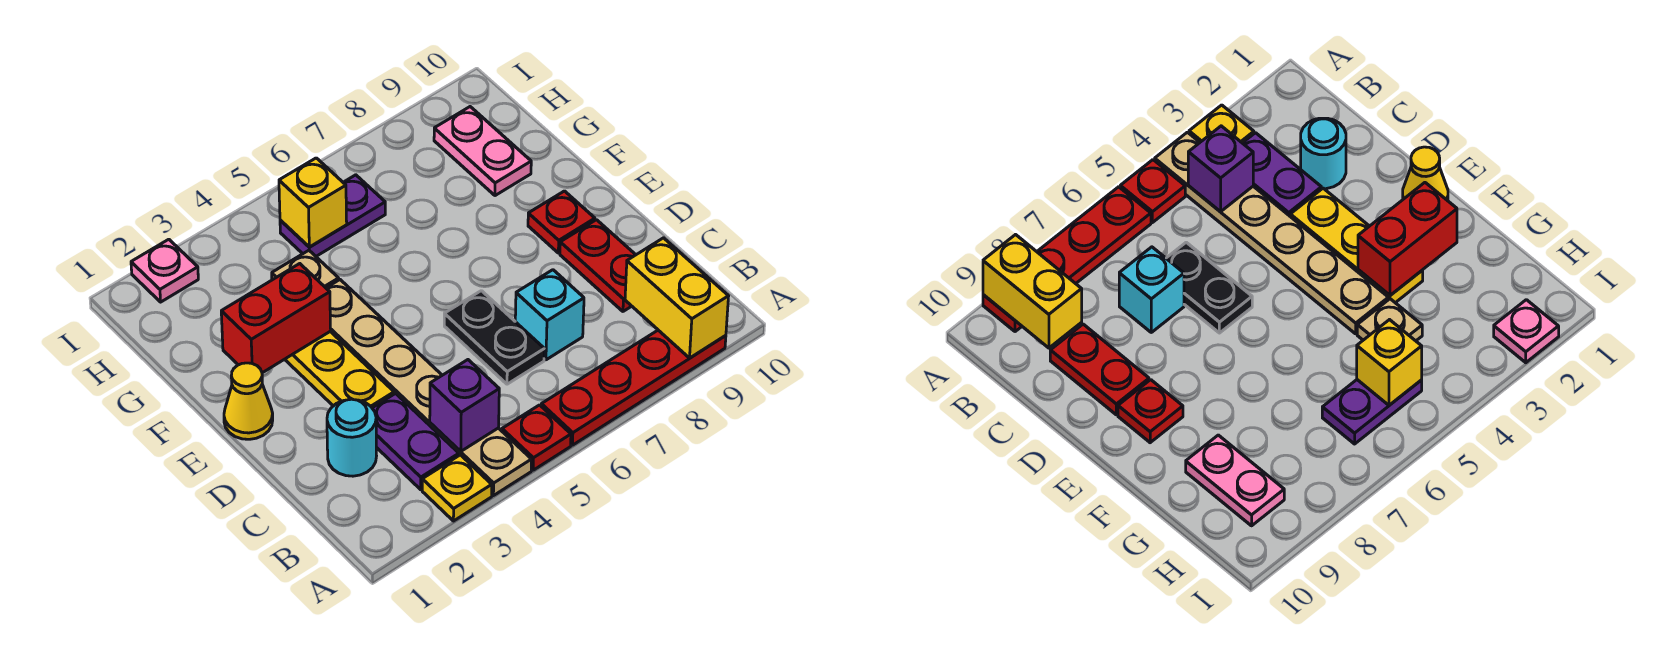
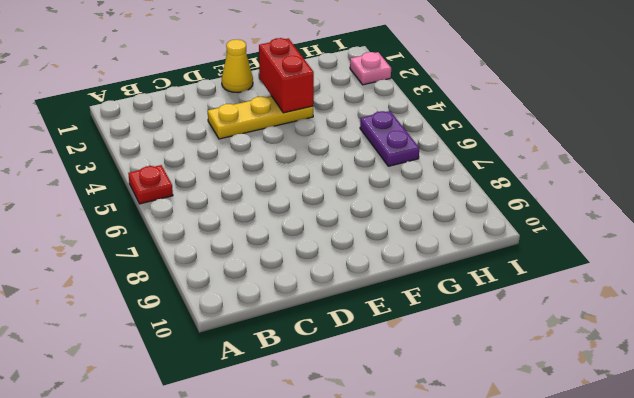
none -> yellow 1x1 plate [422,455,492,521]
none -> tan 1x6 plate [326,280,532,496]
none -> red 1x4 plate [541,330,726,445]

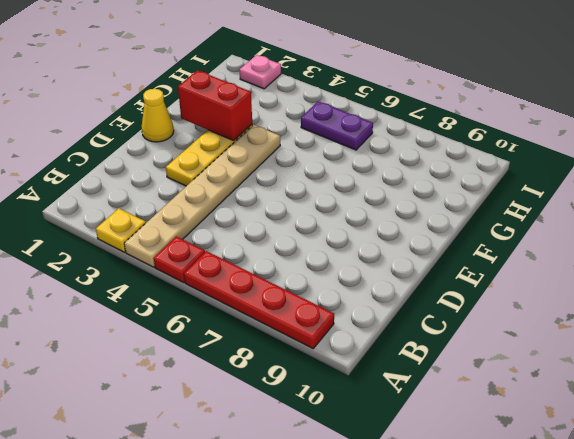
none -> purple 1x2 plate [372,393,459,490]
none -> cyan 1x1 round brick [327,399,376,476]
none -> black 1x2 plate [444,291,544,384]

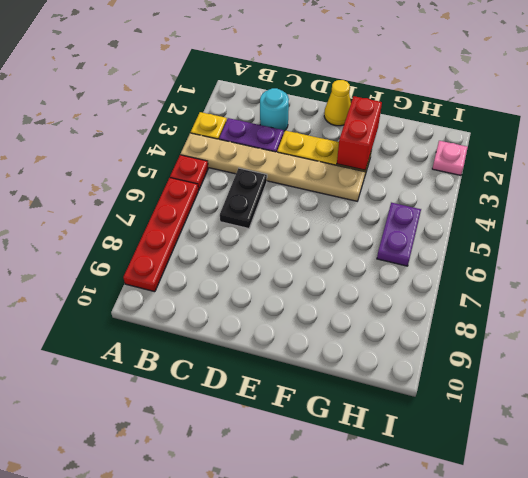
black 1x2 plate [220,168,267,229] -> black 1x2 plate turned to [444,291,544,384]
none -> cyan 1x1 brick [515,270,584,360]
none -> red 1x2 plate [560,220,635,311]
none -> red 1x1 plate [528,191,595,253]

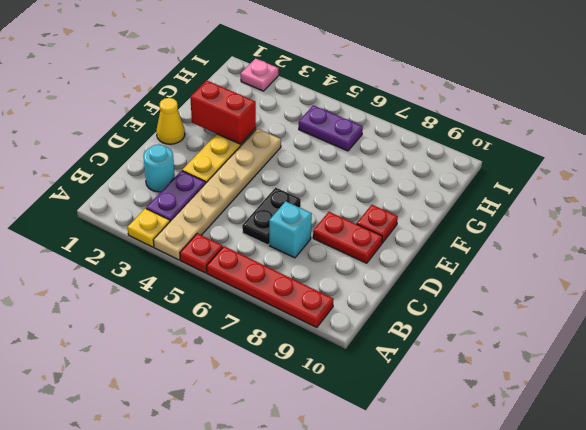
red 1x2 plate [313,212,382,263] -> red 1x2 plate turned to [560,220,635,311]
none -> tan 1x1 plate [272,250,339,288]
none -> pink 1x2 plate [434,107,531,196]
none -> yellow 1x2 brick [625,238,729,358]

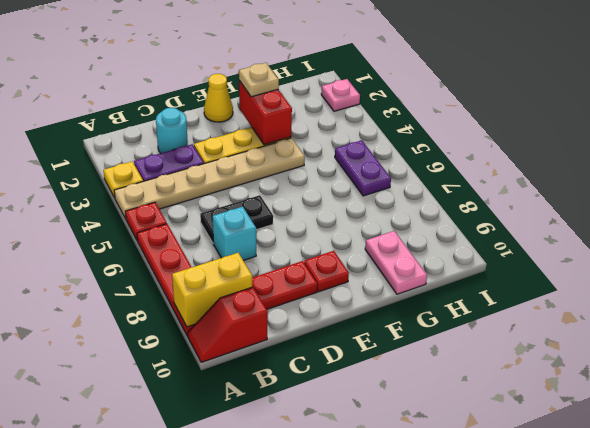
red 1x2 slope [188,287,268,362] -> none
tan 1x1 plate [239,63,279,97] -> tan 1x1 plate moved to [272,250,339,288]
pink 1x2 plate [365,231,427,294] -> pink 1x2 plate turned to [434,107,531,196]
none -> purple 1x1 brick [430,360,499,451]
none -> yellow 1x1 brick [279,158,347,247]

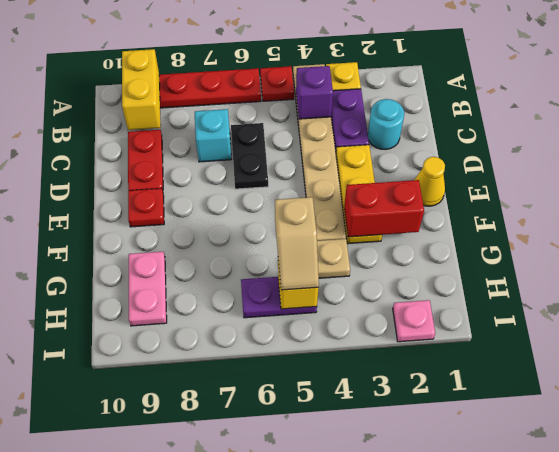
tan 1x2 slope [275,197,319,290] -> none

